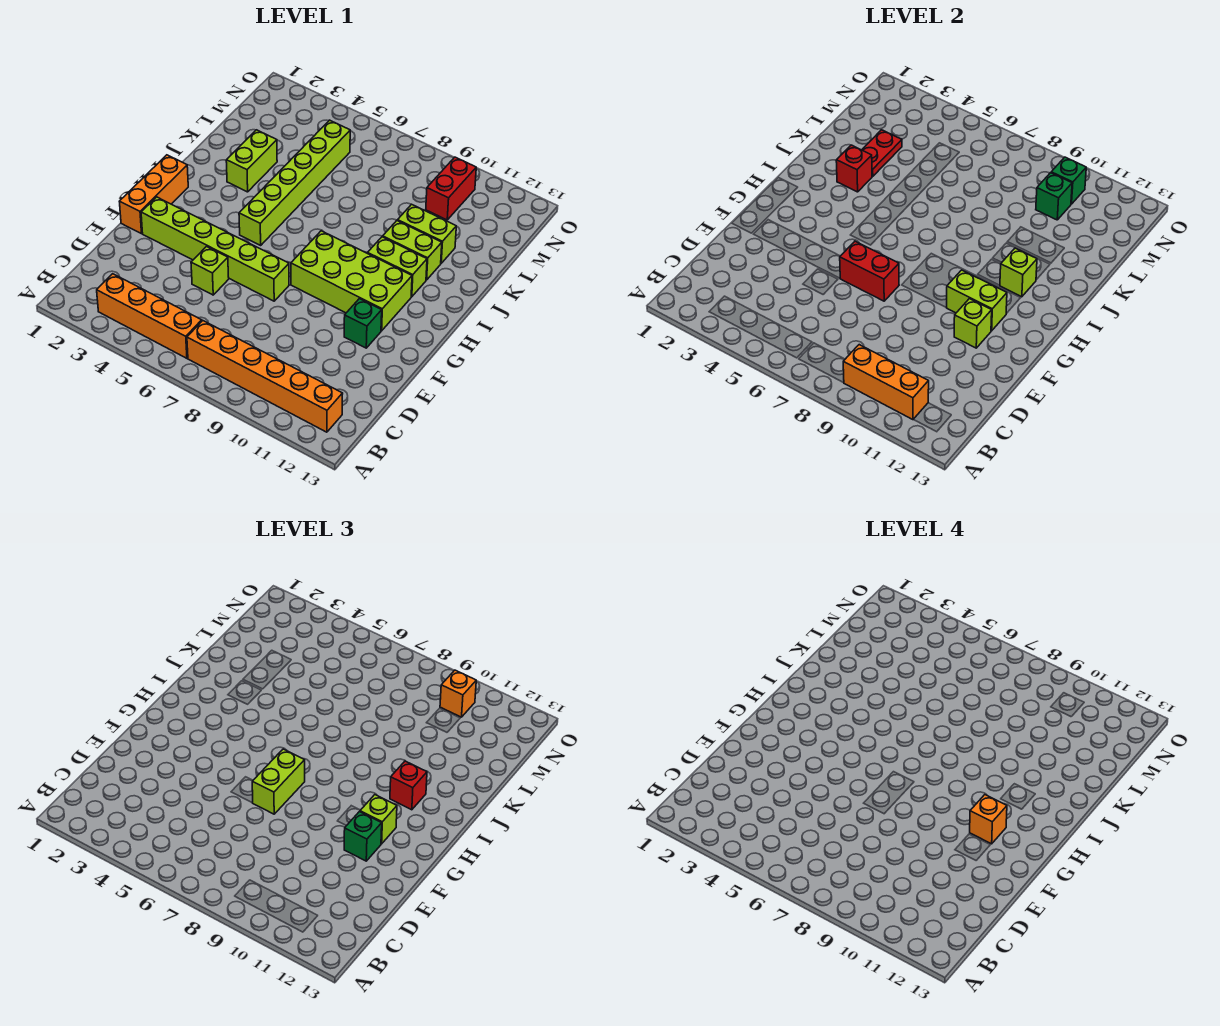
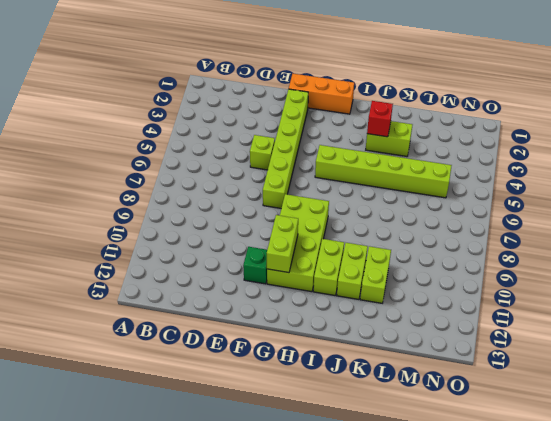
none -> orange 1x4 brick [97,274,202,358]
none -> orange 1x6 brick [187,321,343,432]
none -> red 1x2 brick [426,157,476,220]

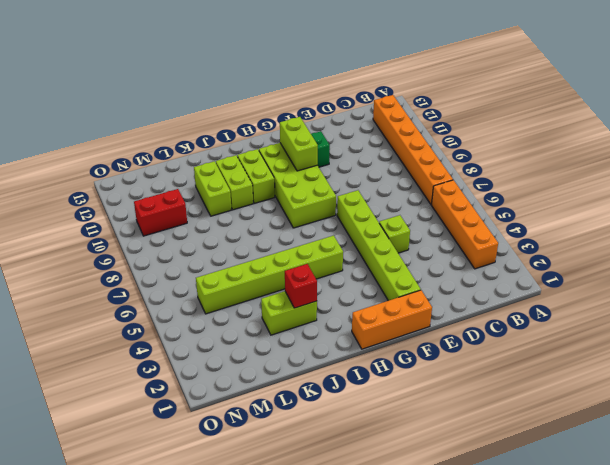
none -> orange 1x3 brick [843,345,929,420]
none -> red 1x2 brick [840,241,899,301]
none -> lime 1x1 brick [954,299,992,348]

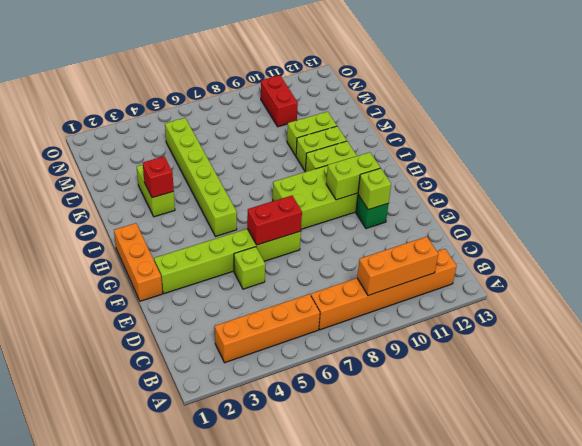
none -> lime 1x1 brick [1000,248,1037,297]
none -> red 1x2 plate [862,130,902,176]
none -> green 1x1 brick [1036,173,1072,220]

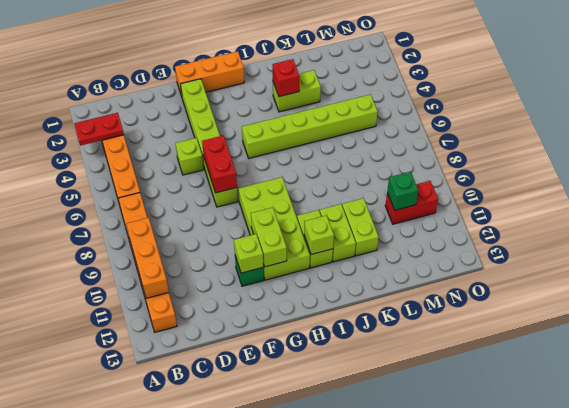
red 1x2 plate [74,113,124,146] -> red 1x2 plate moved to [862,130,902,176]
none -> green 1x1 brick [1051,157,1086,204]
none -> lime 1x2 brick [252,749,305,814]
none -> green 1x1 brick [344,812,382,861]

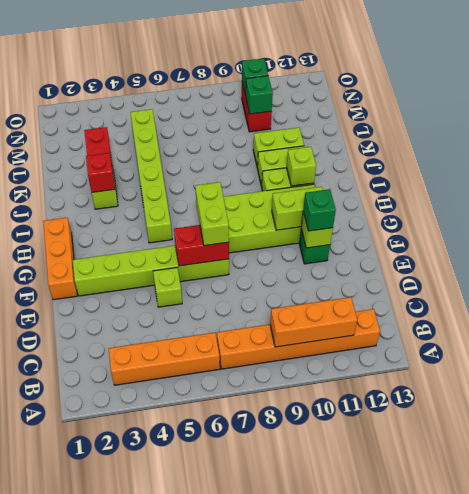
none -> lime 1x1 brick [360,795,397,844]
none -> red 1x1 brick [390,761,427,810]
none -> orange 1x1 brick [440,670,476,717]

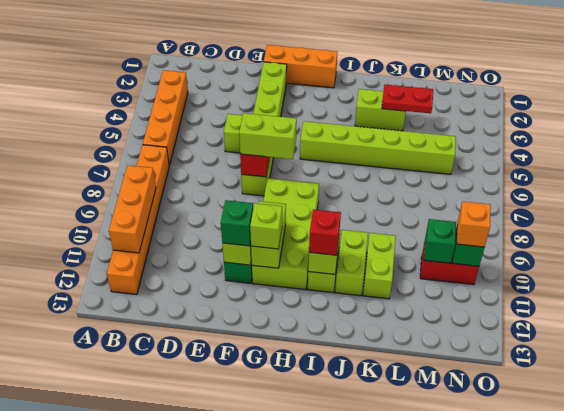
none -> red 1x1 brick [836,145,872,192]
none -> orange 1x1 brick [970,795,1007,844]

